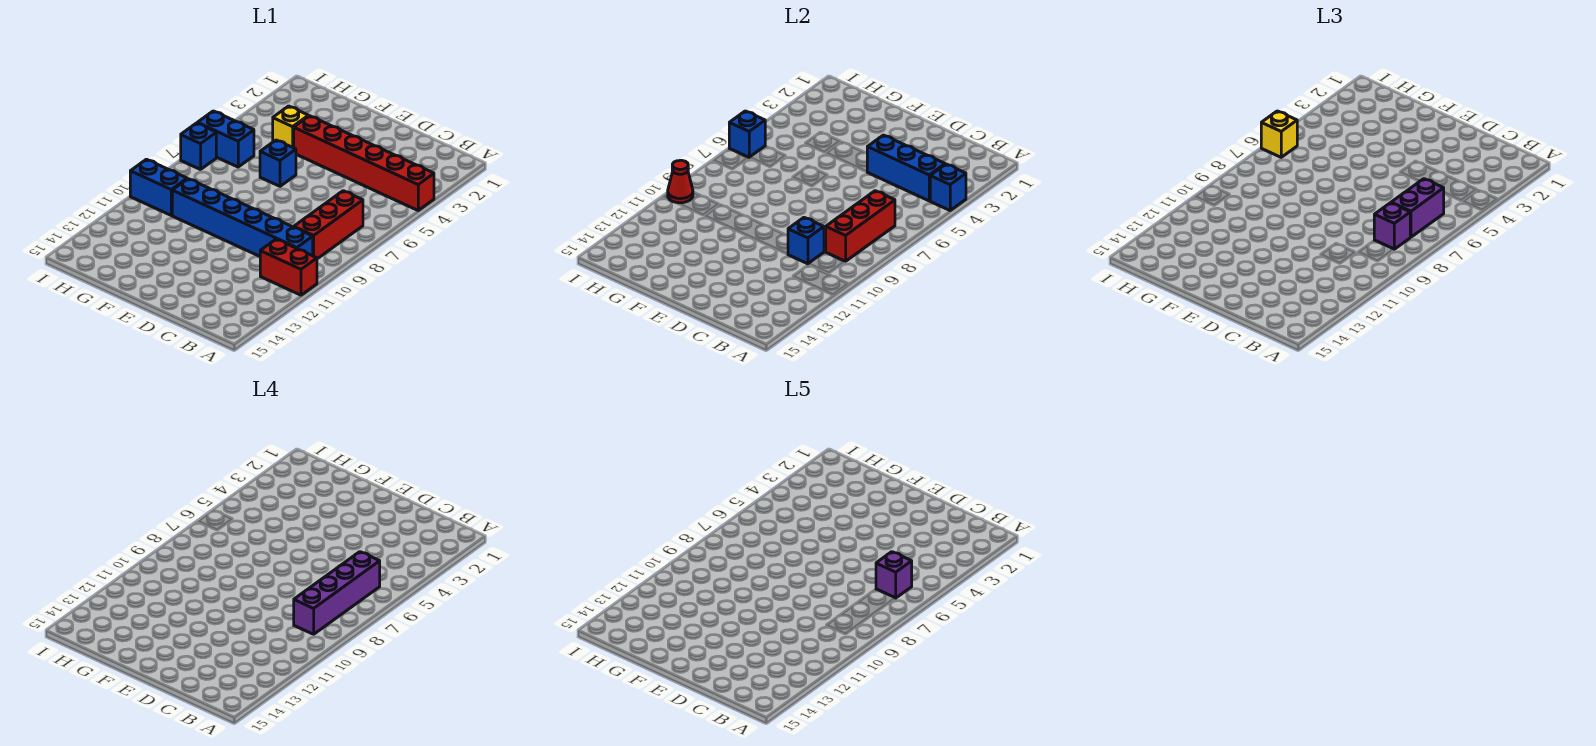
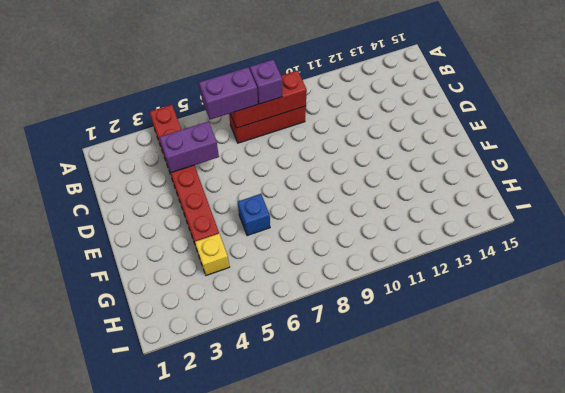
purple 1x2 brick [159,121,219,172] -> blue 1x3 brick [867,135,945,201]
none -> red 1x2 brick [260,239,317,295]
none -> blue 1x6 brick [172,179,313,256]
none -> blue 1x2 brick [198,111,254,167]

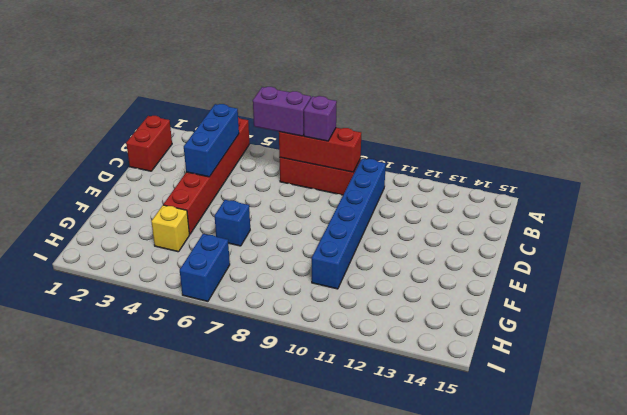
red 1x2 brick [126,116,172,171] -> red 1x2 brick moved to [260,239,317,295]
none -> blue 1x2 brick [130,159,187,215]
none -> blue 1x1 brick [181,123,216,170]
none -> blue 1x1 brick [930,164,966,210]

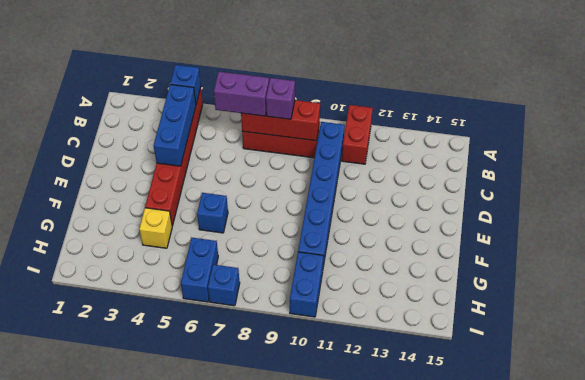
none -> blue 1x1 brick [788,218,824,264]
none -> blue 1x1 brick [729,111,765,157]
none -> red 1x1 cone [668,160,693,203]

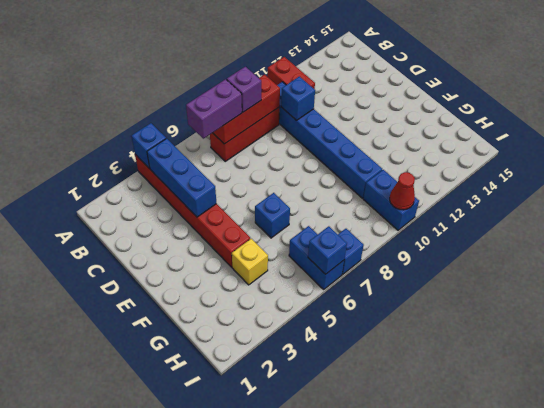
none -> yellow 1x1 brick [1261,111,1297,157]
none -> purple 1x4 brick [294,552,380,634]
none -> purple 1x1 brick [876,552,912,598]

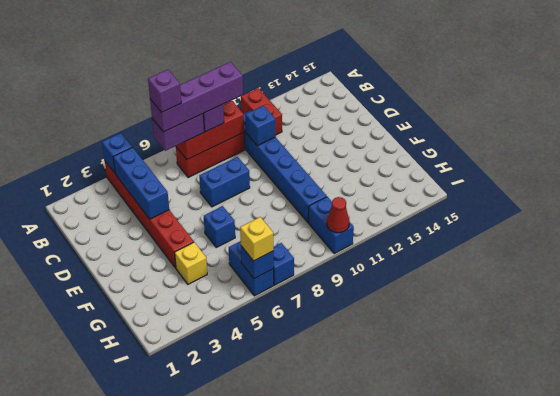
blue 1x2 brick [199,157,250,207] -> none

